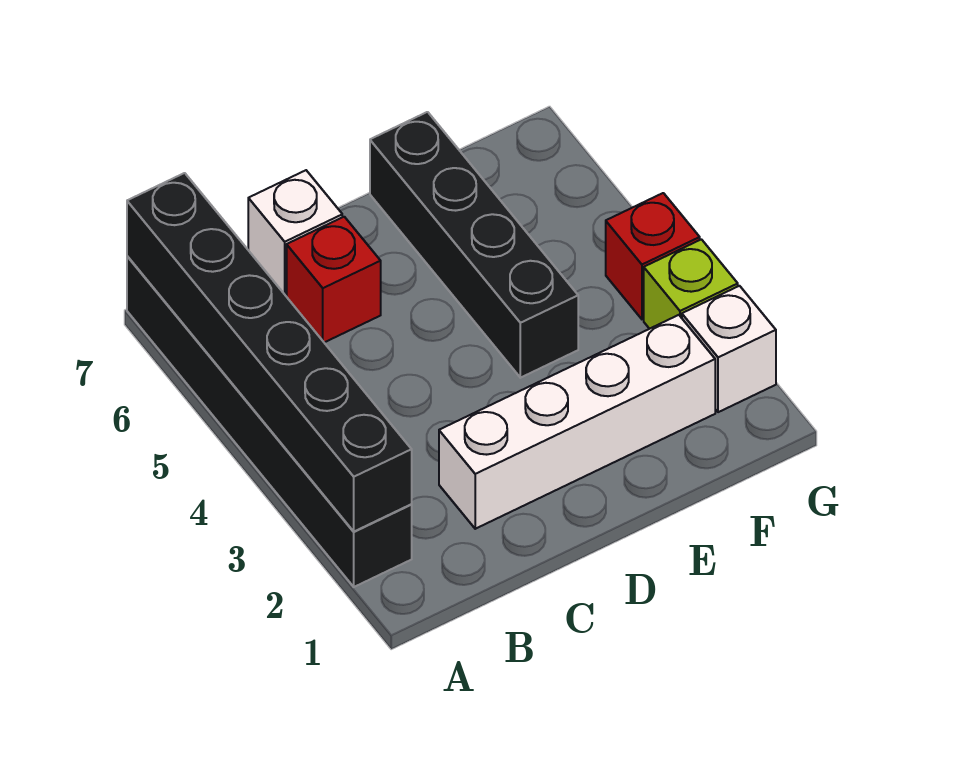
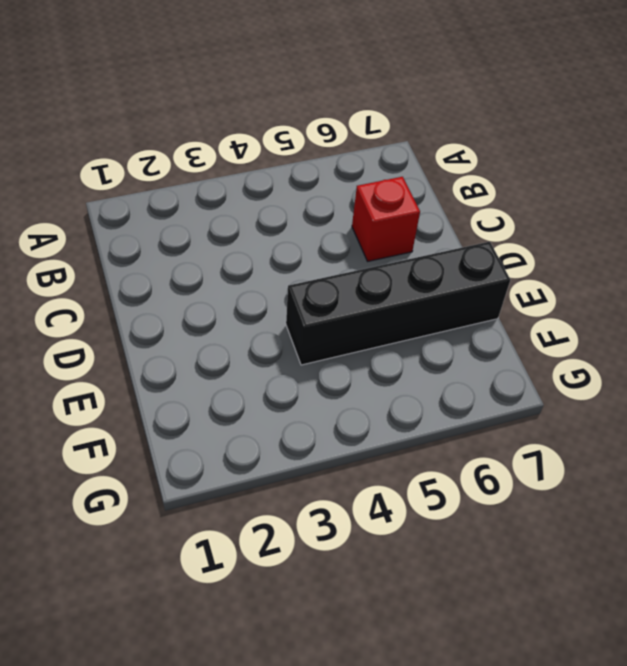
none -> black 1x6 brick [127,256,412,587]
none -> white 1x4 brick [439,315,715,529]

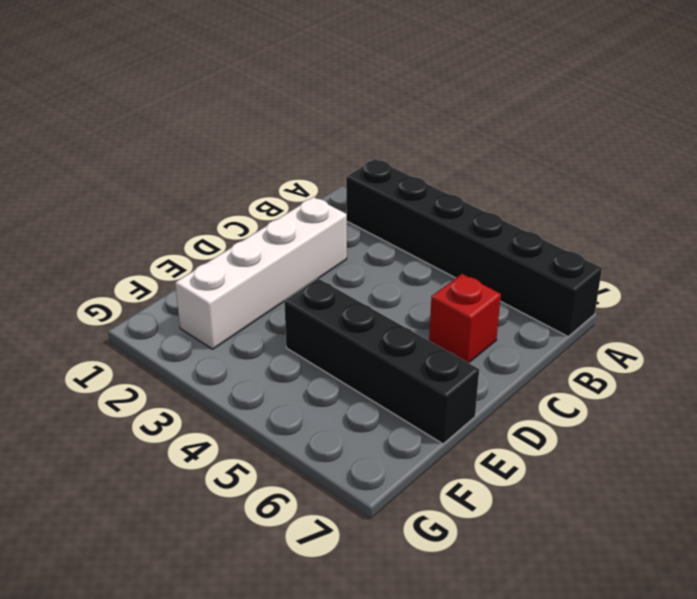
none -> white 1x1 brick [248,170,342,296]
none -> white 1x1 brick [682,286,776,412]

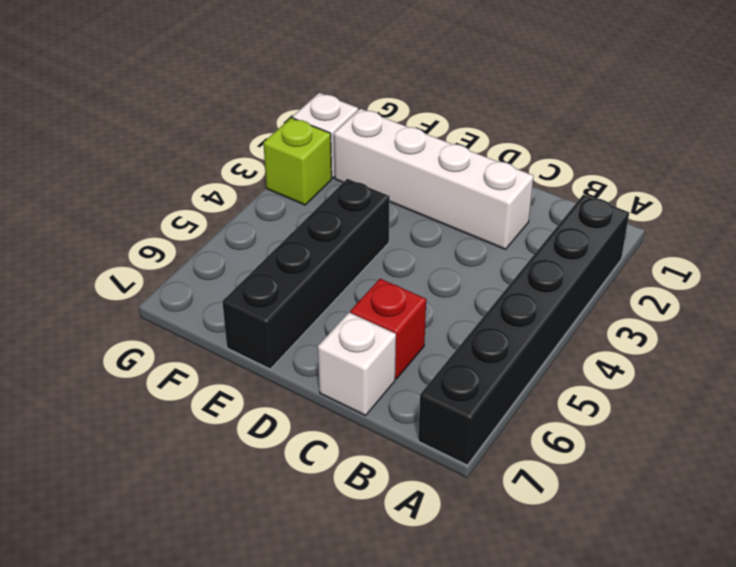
none -> red 1x1 brick [606,193,700,319]
none -> black 1x6 brick [127,173,412,531]

